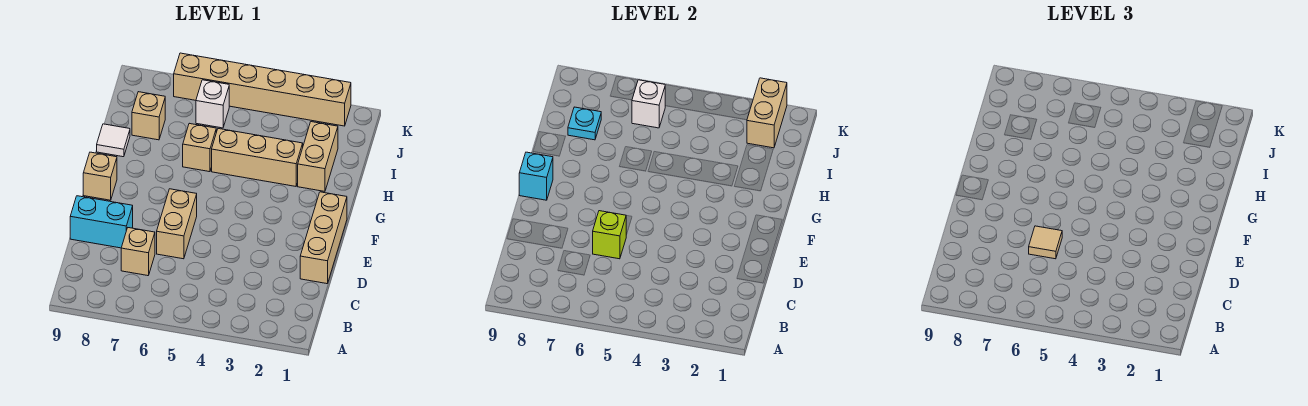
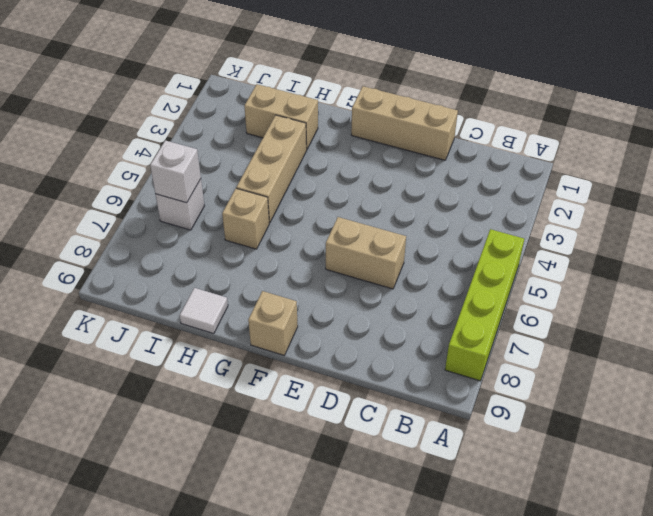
lime 1x4 brick [445,229,524,381] -> none
none -> tan 1x1 brick [121,228,155,276]
none -> cyan 1x2 brick [70,196,133,248]
none -> tan 1x1 brick [132,92,165,140]

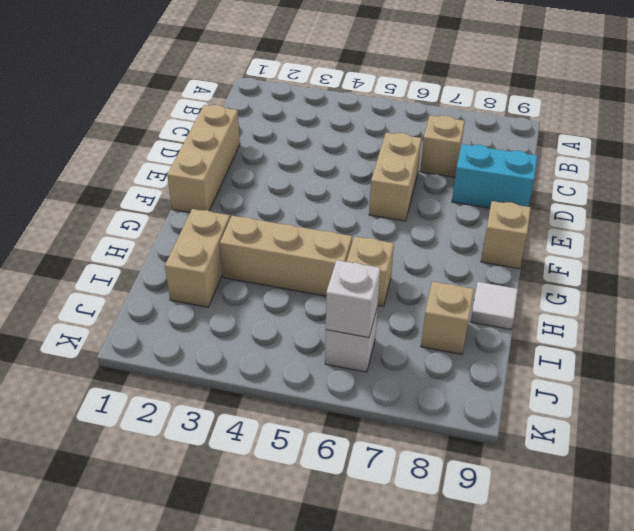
none -> tan 1x6 brick [174,53,351,126]
none -> lime 1x1 brick [593,211,626,259]
none -> cyan 1x1 brick [519,152,553,200]

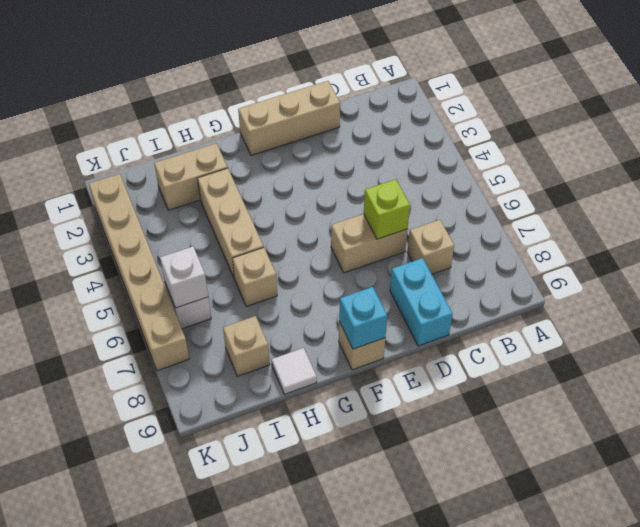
none -> cyan 1x1 plate [568,107,601,140]
none -> tan 1x2 brick [747,78,787,148]
none -> tan 1x1 tile [1029,226,1062,259]

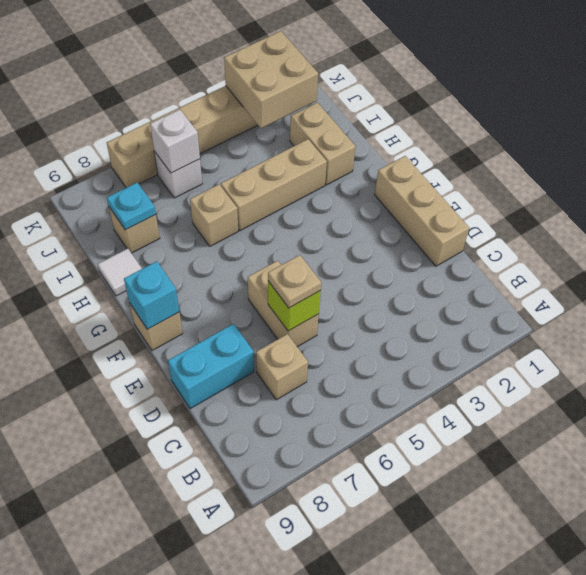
tan 1x1 plate [268,255,321,308] -> tan 1x1 tile [1029,226,1062,259]
tan 2x2 brick [224,31,318,128] -> tan 1x2 brick [747,78,787,148]

